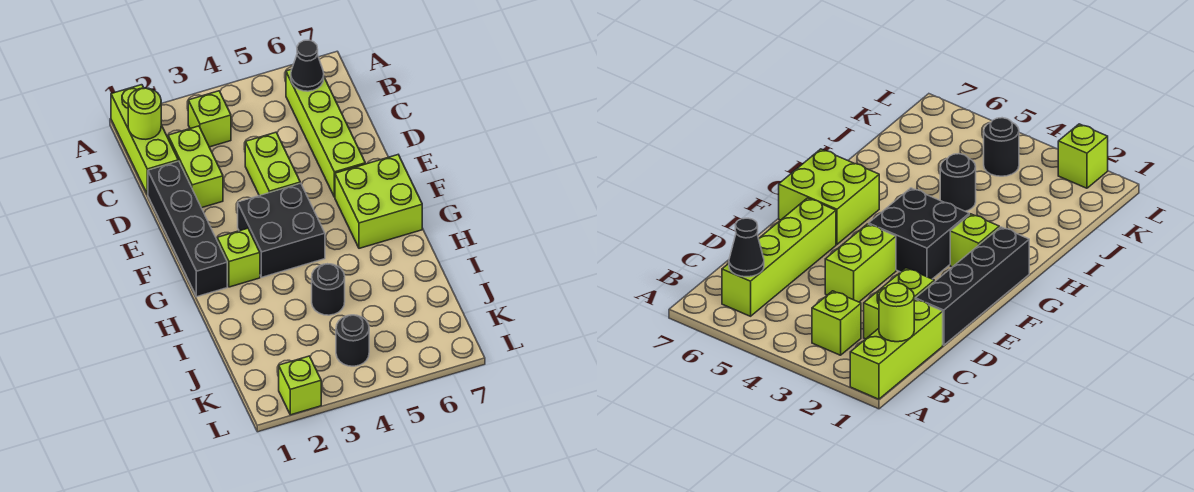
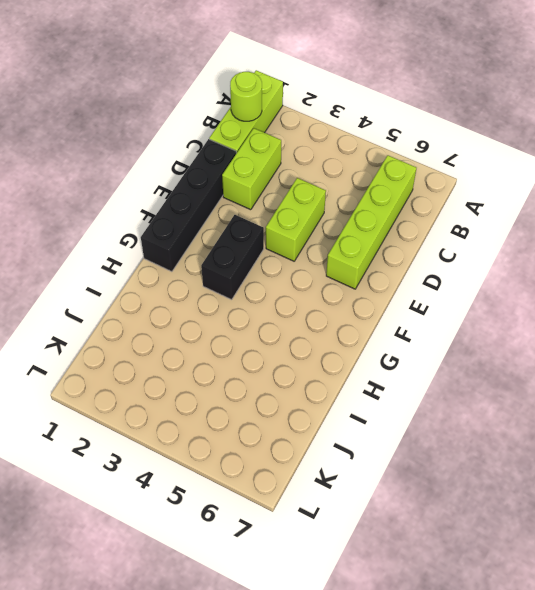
black 1x2 brick [201,215,264,300] -> black 2x2 brick [238,183,325,277]
none -> lime 1x1 brick [188,91,231,147]
none -> lime 2x2 brick [335,155,422,248]
none -> lime 1x1 brick [217,228,260,287]

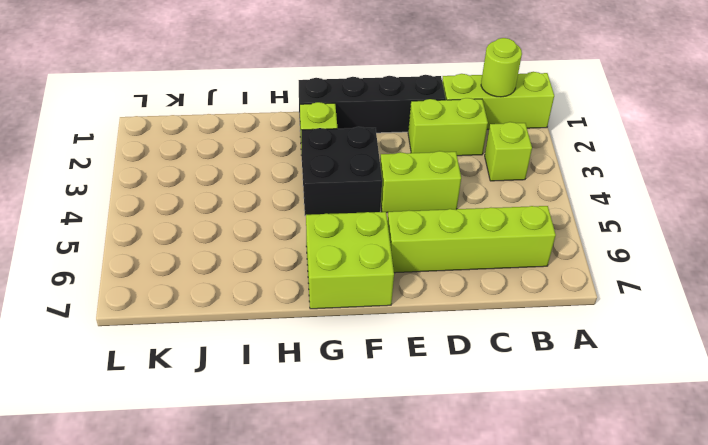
none -> black 1x1 round brick [312,264,345,315]
none -> black 1x1 round brick [336,315,369,366]
none -> lime 1x1 brick [279,356,321,415]

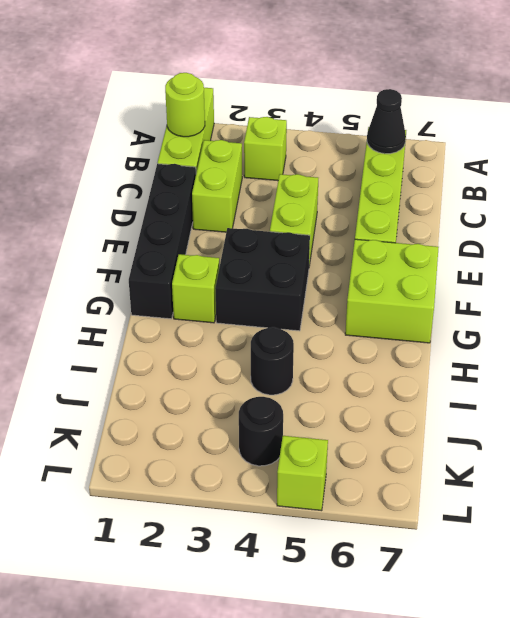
lime 1x1 brick [277,436,328,511] -> lime 1x1 brick moved to [279,356,321,415]

